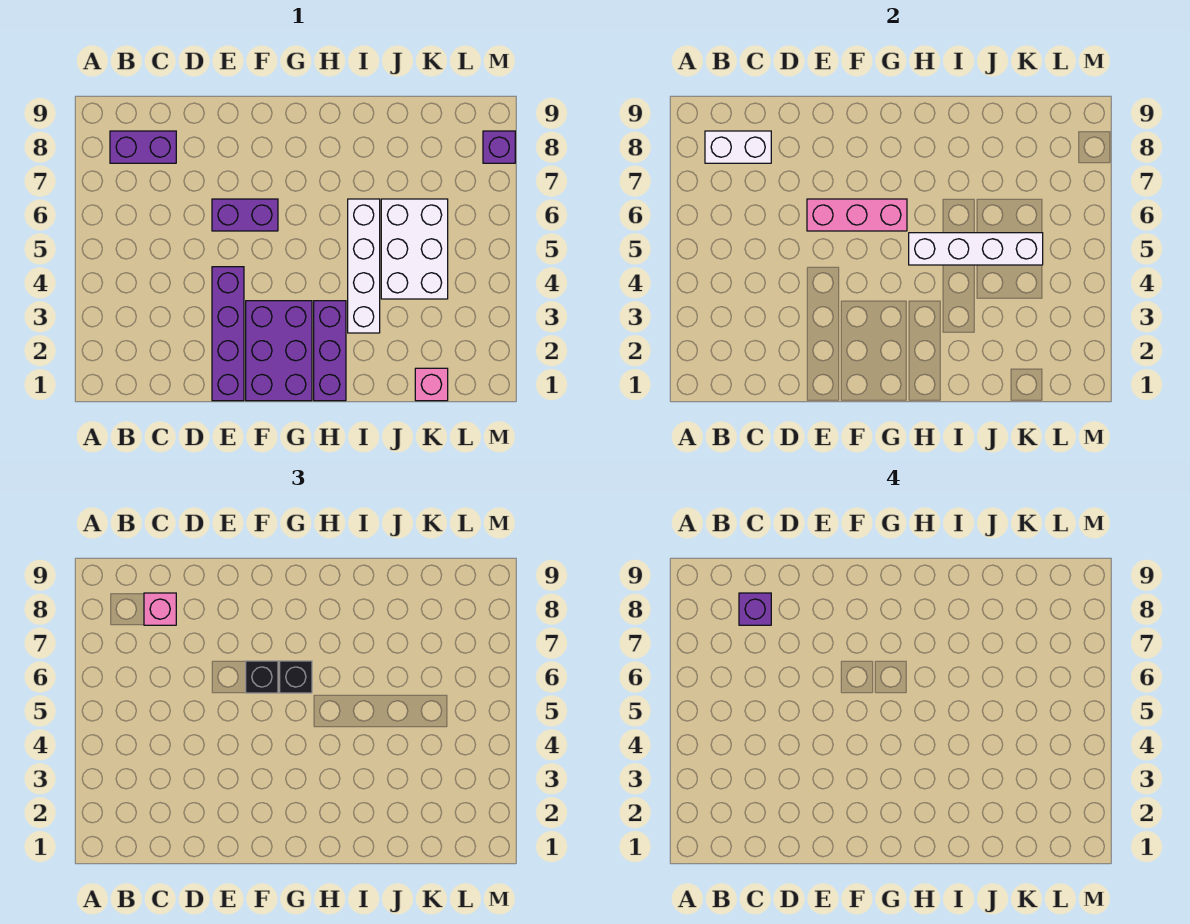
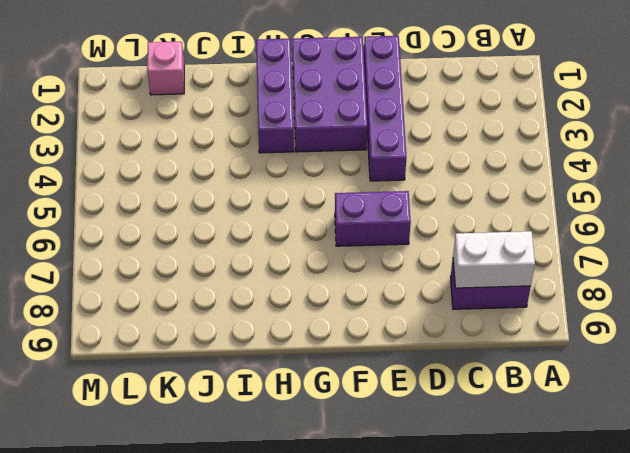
none -> white 1x4 brick [348,199,380,333]
none -> white 2x3 brick [381,199,448,299]
none -> purple 1x1 brick [483,131,515,163]

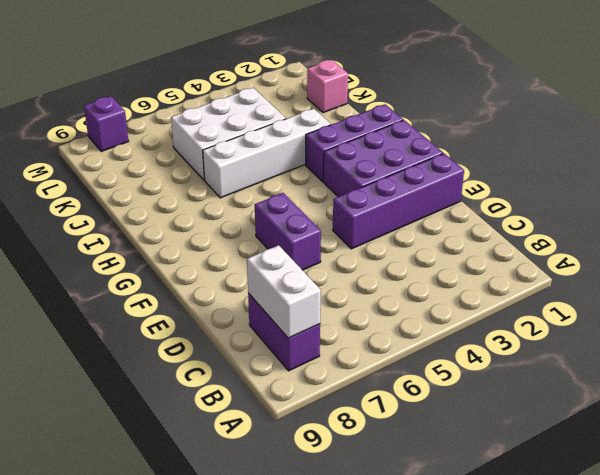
none -> pink 1x3 brick [807,199,907,231]
none -> white 1x4 brick [909,233,1043,265]
none -> pink 1x1 brick [144,593,176,625]

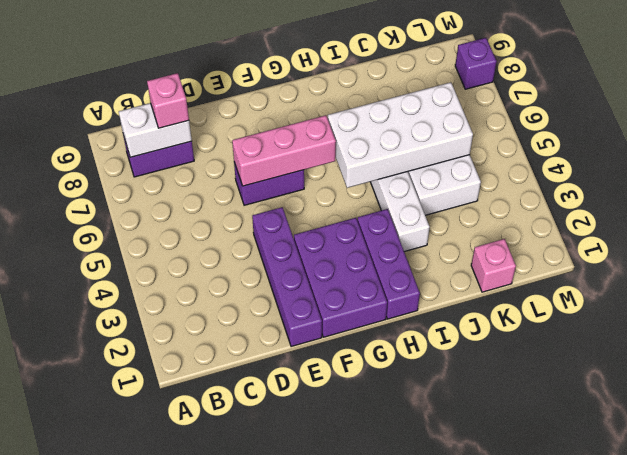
white 2x4 brick [328,82,473,188] -> white 1x4 brick [909,233,1043,265]
none -> black 1x1 brick [246,661,278,693]
none -> black 1x1 brick [280,661,312,693]
none -> purple 1x1 brick [739,593,771,625]

